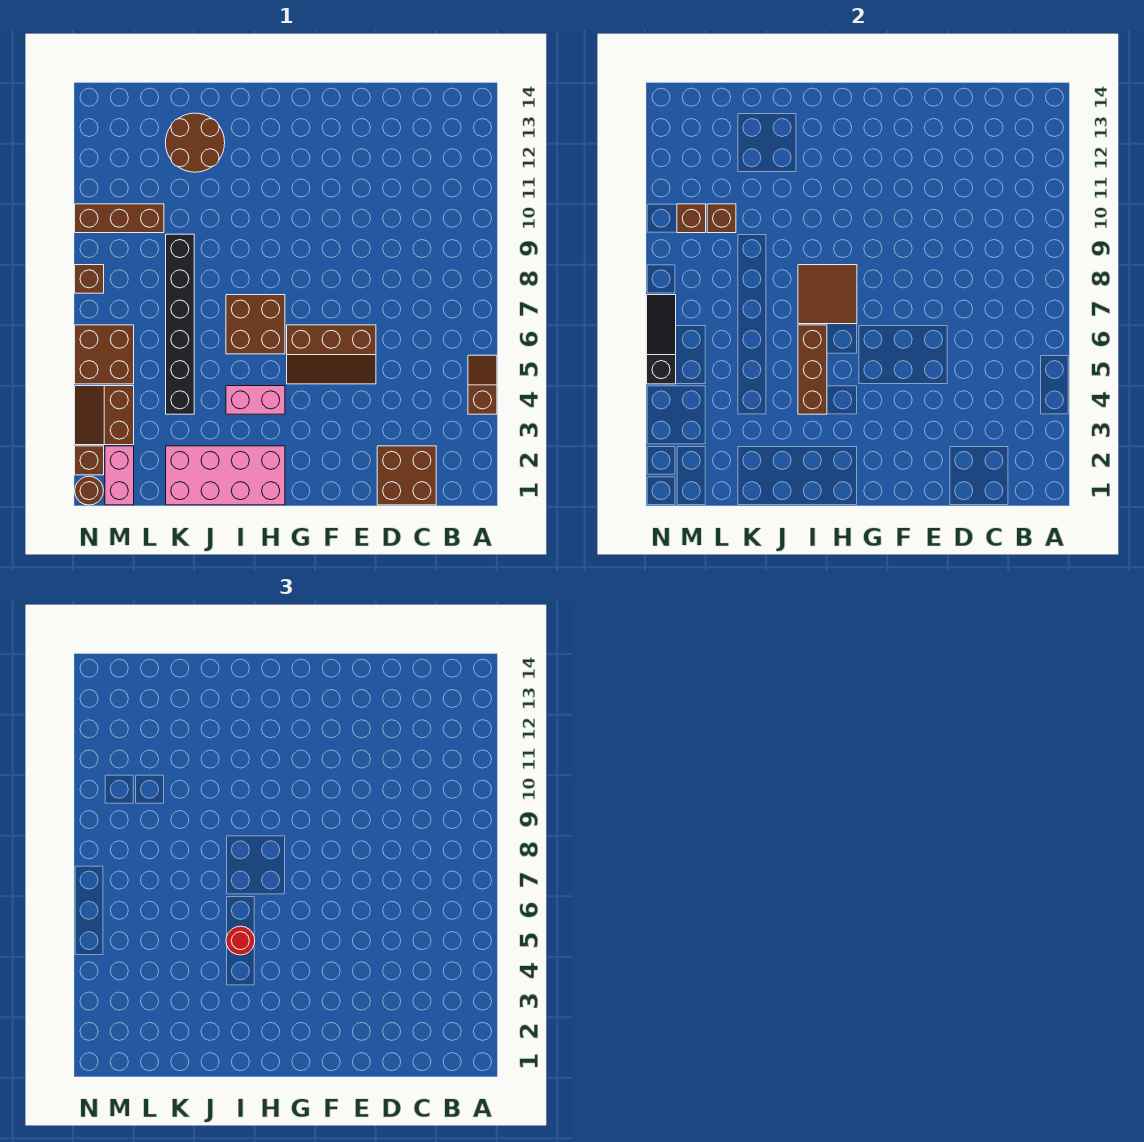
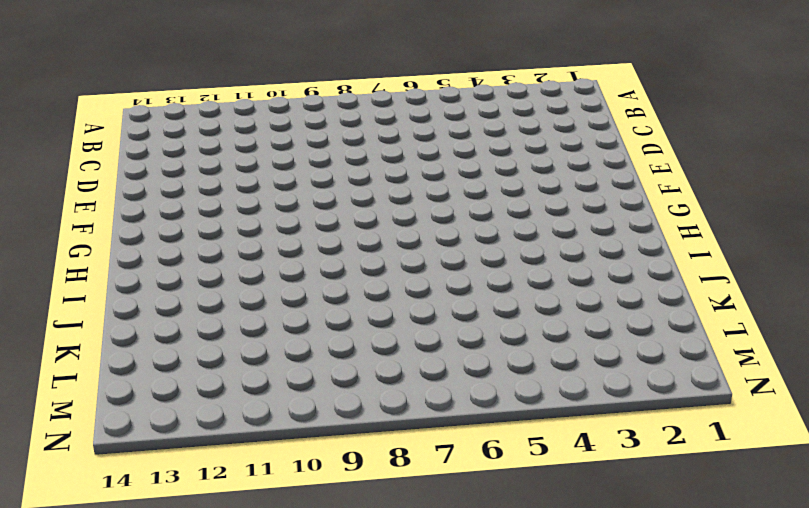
none -> brown 1x2 slope [468,355,497,414]
none -> brown 2x2 brick [377,446,436,505]
none -> brown 2x3 slope [287,325,376,384]

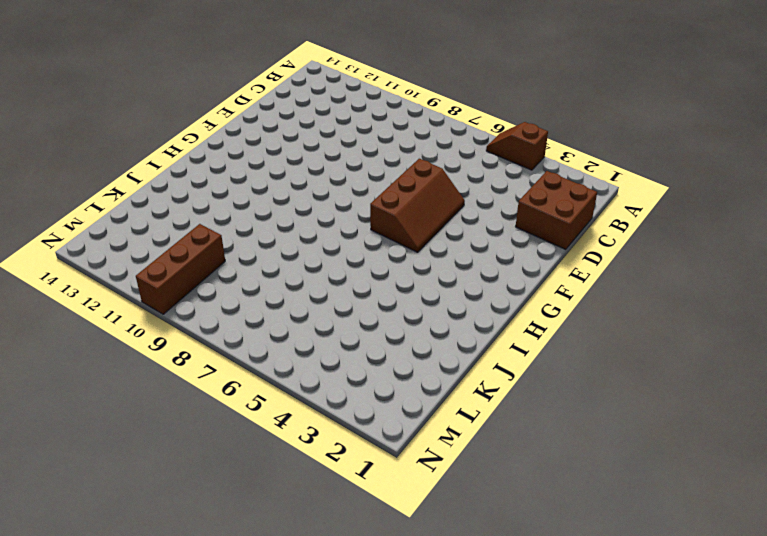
none -> pink 2x4 brick [166,446,285,505]
none -> pink 1x2 brick [226,386,285,414]
none -> brown 2x2 brick [226,295,285,354]

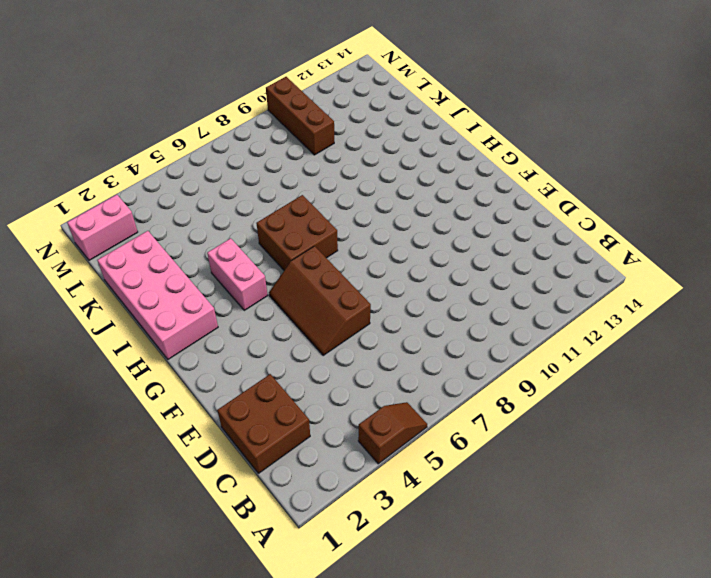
none -> brown 2x2 round brick [166,113,225,172]
none -> black 1x6 brick [166,234,194,414]
none -> brown 2x2 slope [75,386,134,445]

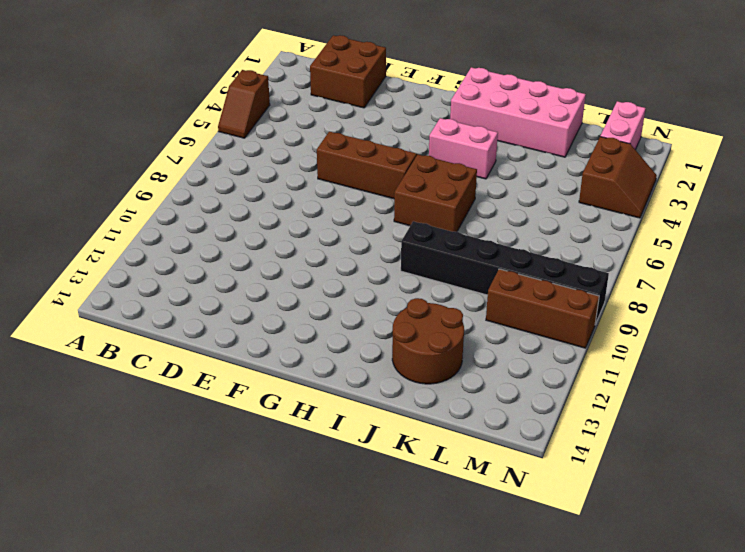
black 1x6 brick [401,221,609,324] -> black 1x6 brick turned to [166,234,194,414]
none -> brown 2x2 brick [75,325,134,384]
none -> brown 1x1 round brick [75,476,103,505]
none -> brown 1x1 brick [75,446,104,475]

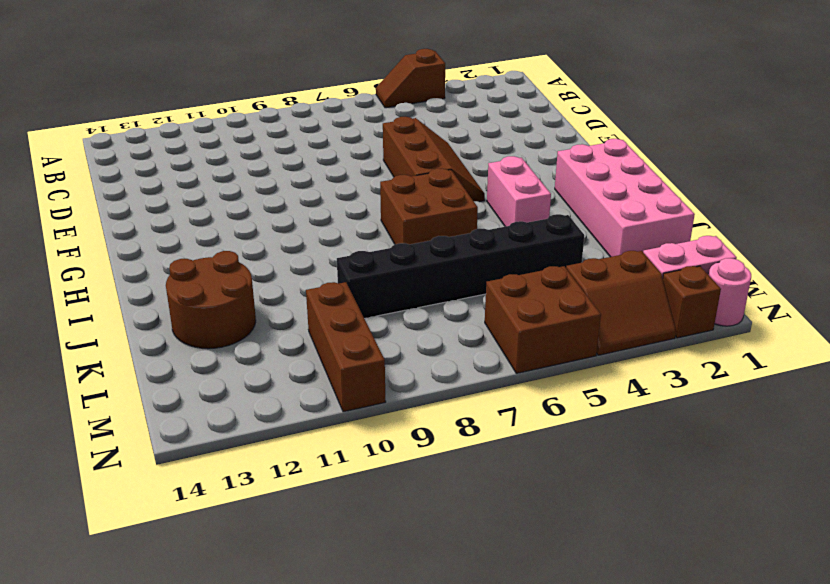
pink 1x1 round brick [709,258,751,326] -> brown 1x1 round brick [75,476,103,505]
none -> brown 2x2 brick [377,446,436,505]
none -> brown 1x1 brick [75,265,104,293]
none -> brown 2x2 tile [798,265,857,324]

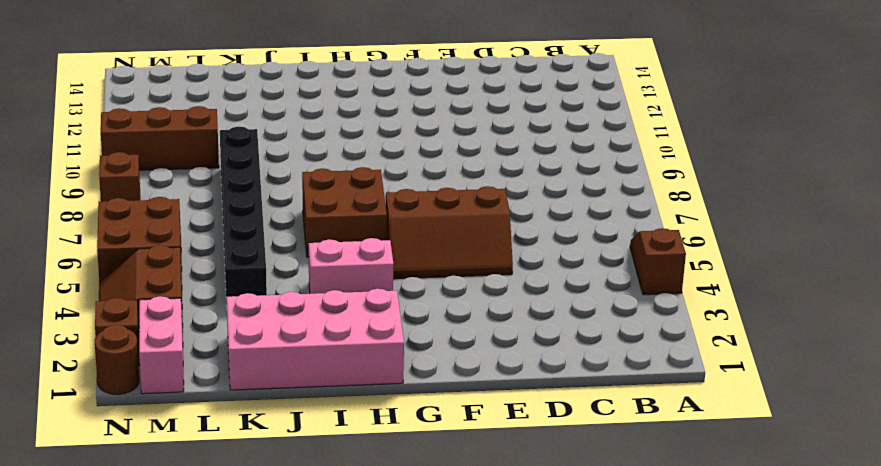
none -> brown 2x2 brick [377,446,436,505]
none -> brown 2x2 round brick [166,113,225,172]
none -> brown 2x2 tile [798,265,857,324]

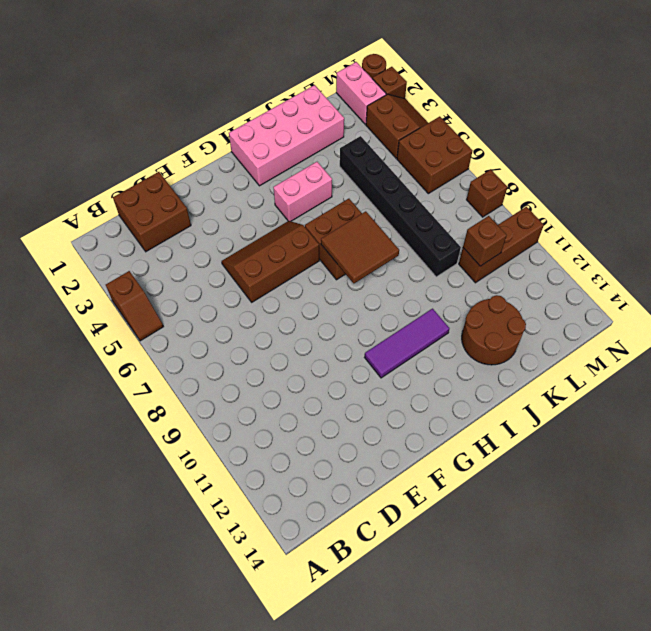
purple 1x3 tile [365,309,449,378] -> none
none -> brown 1x3 brick [798,325,827,414]
none -> brown 1x1 brick [677,204,706,233]
none -> black 1x3 slope [647,295,676,384]

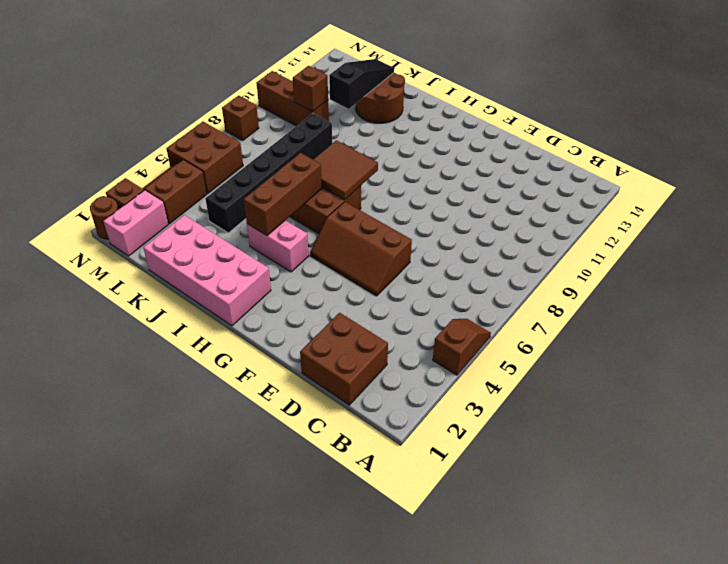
black 1x3 slope [329,59,394,109] -> black 1x3 slope moved to [647,295,676,384]
none -> brown 1x1 brick [677,204,706,233]
none -> red 1x1 round brick [226,926,255,955]

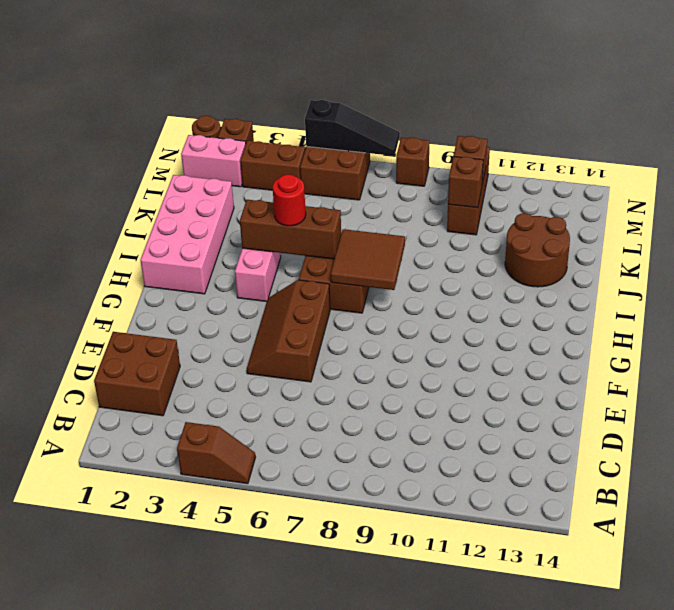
none -> black 1x6 brick [166,234,194,414]

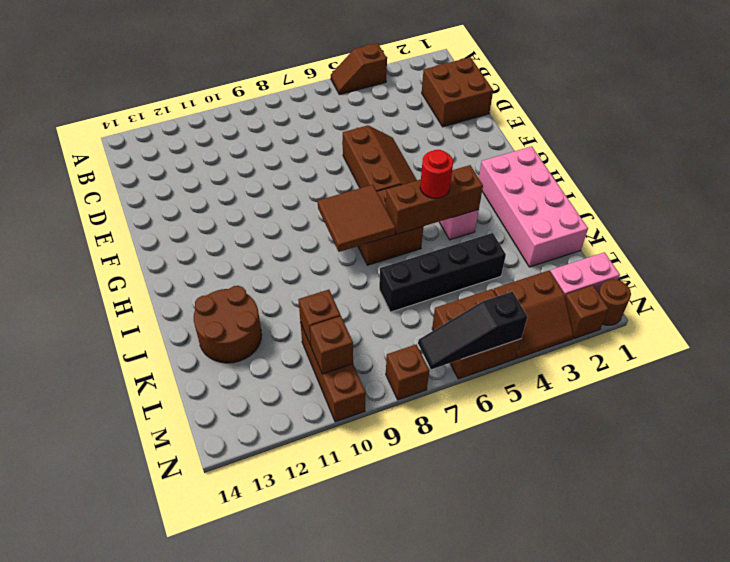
black 1x4 brick [379,233,506,312] -> black 1x6 brick [166,234,194,414]

